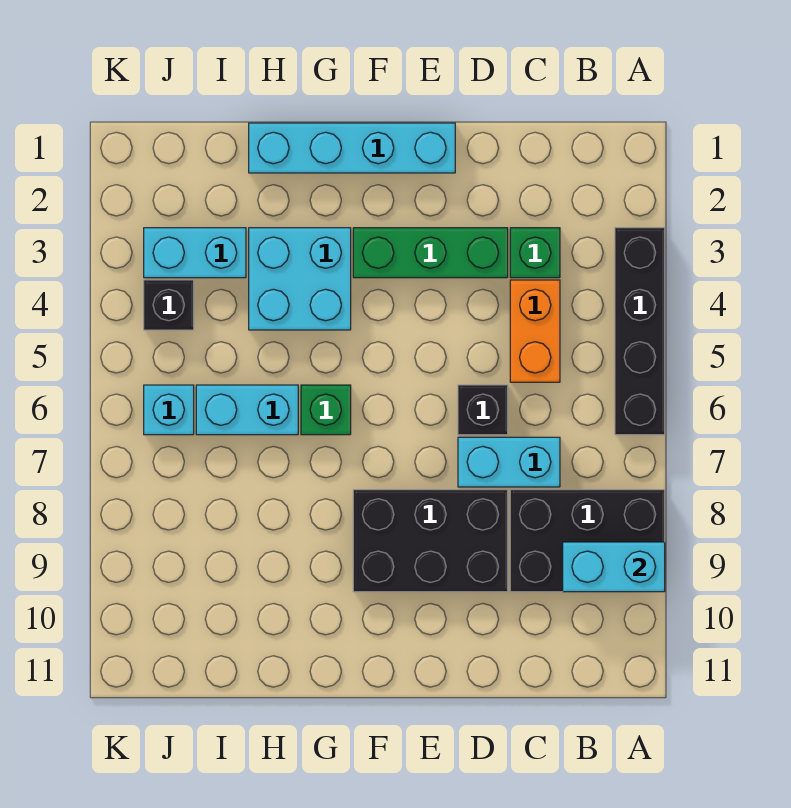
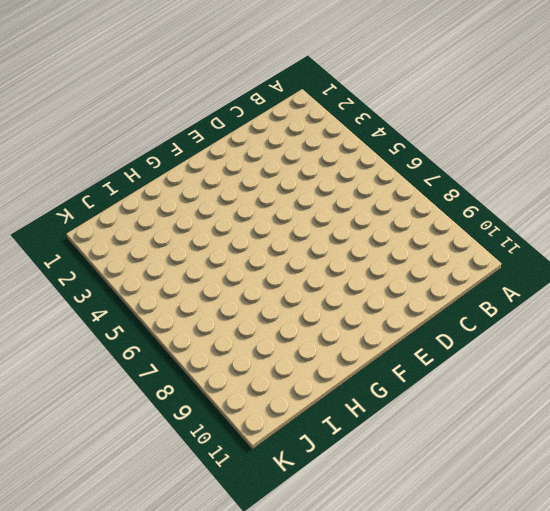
none -> black 1x4 brick [615,228,665,435]
none -> black 2x3 brick [510,490,665,592]
none -> green 1x1 brick [510,228,560,278]

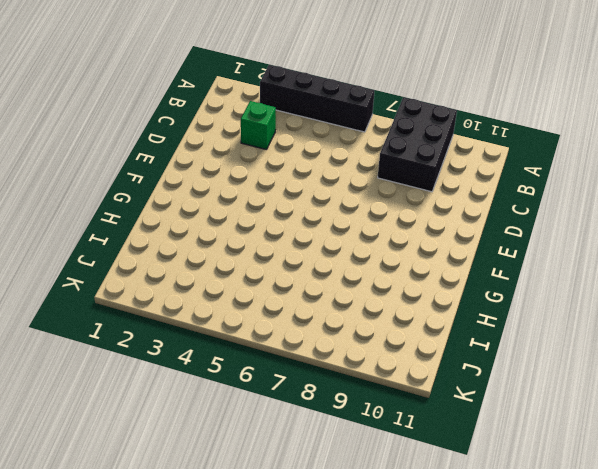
none -> orange 1x2 brick [510,280,560,382]
none -> cyan 1x2 brick [458,437,560,487]
none -> green 1x3 brick [353,228,508,278]

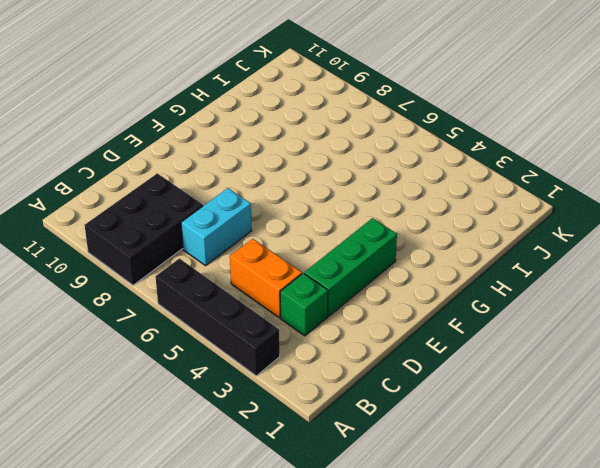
none -> black 1x1 brick [458,385,508,435]
none -> black 2x3 brick [353,490,508,592]
none -> cyan 1x4 brick [249,123,455,173]

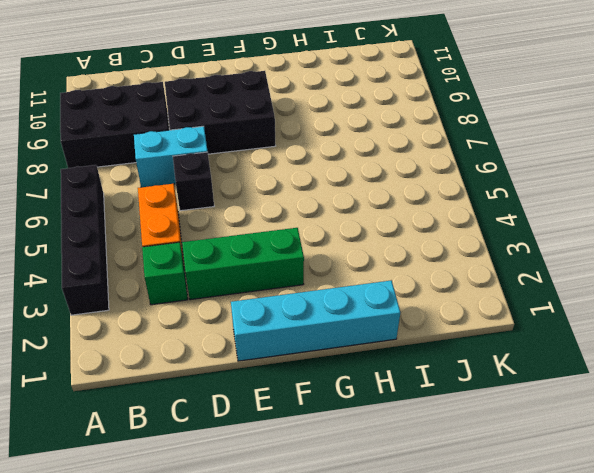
none -> cyan 2x2 brick [249,228,351,330]
none -> green 1x1 brick [301,385,351,435]
none -> cyan 1x2 brick [196,385,298,435]

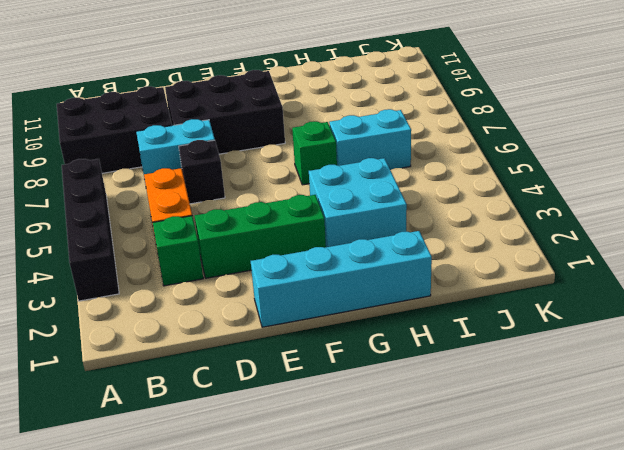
none -> cyan 1x2 brick [144,228,246,278]
none -> black 1x1 brick [144,280,194,330]
none -> cyan 1x1 brick [144,385,194,435]

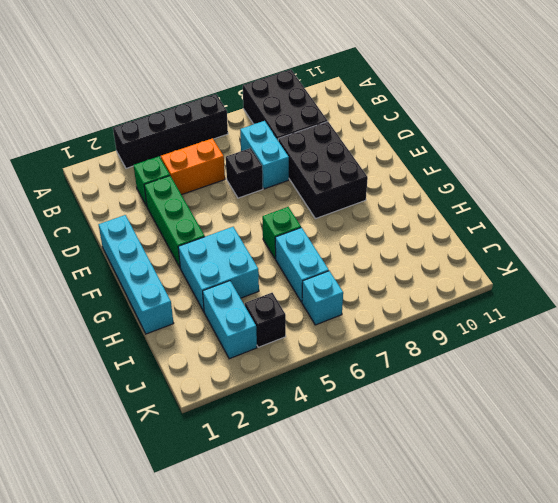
none -> cyan 1x2 brick [563,542,665,592]

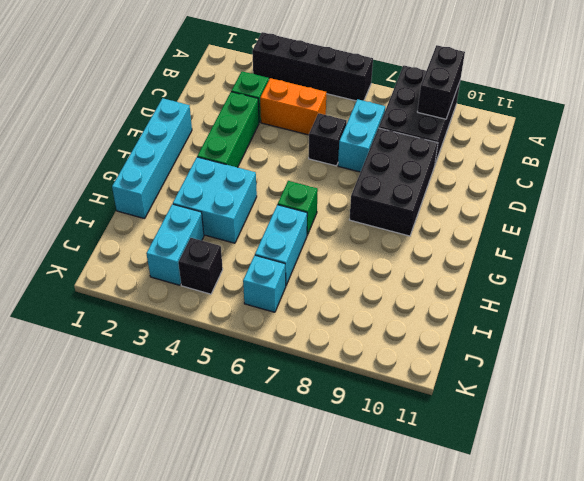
black 1x2 brick [417,45,465,119] -> cyan 1x2 brick [563,542,665,592]

